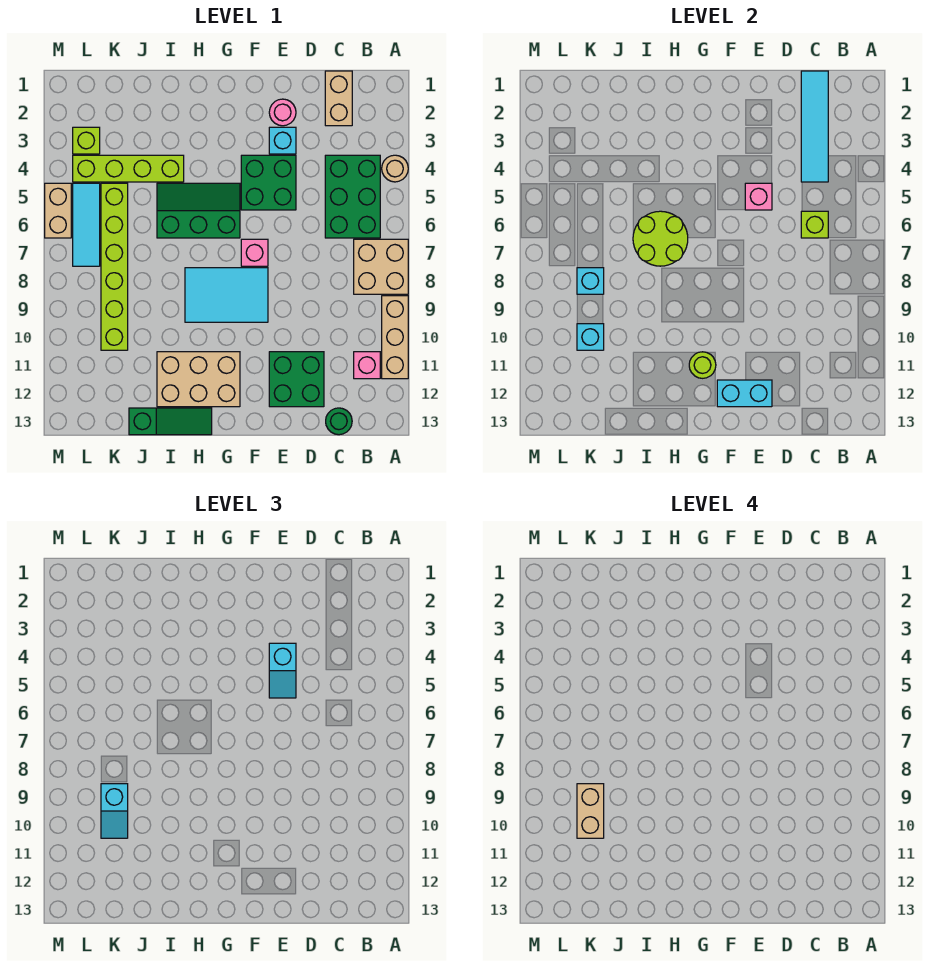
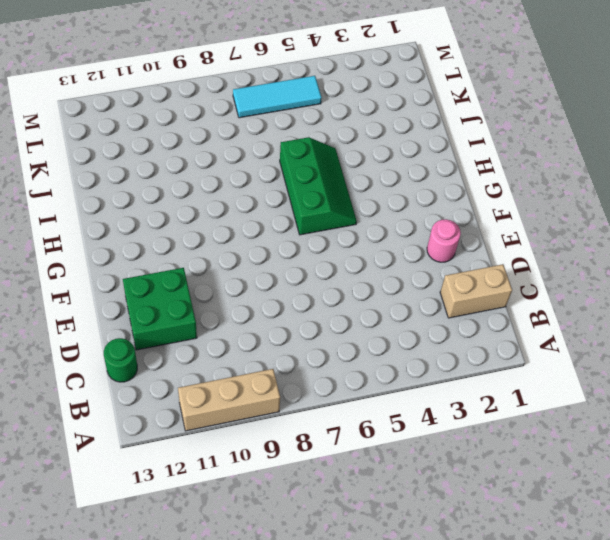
none -> tan 1x1 round brick [382,155,408,182]
none -> tan 2x2 brick [354,239,408,294]
none -> green 2x3 brick [325,155,380,238]
none -> pink 1x1 brick [354,352,380,379]

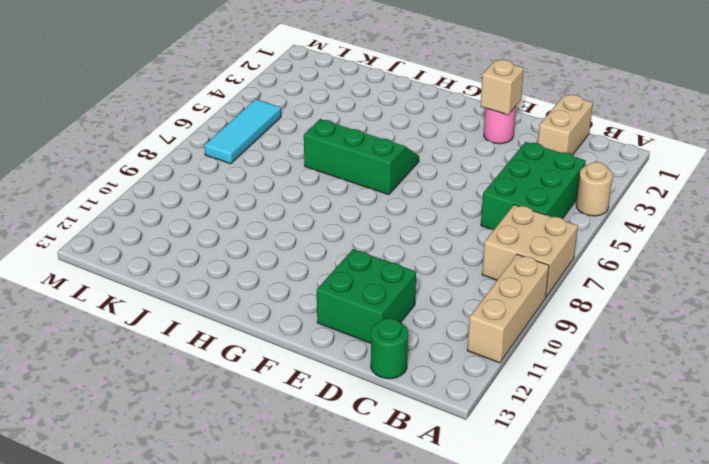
tan 1x1 brick [480,60,524,115] -> none
none -> pink 1x1 brick [354,352,380,379]
none -> cyan 1x1 brick [269,127,296,154]
none -> green 2x2 brick [241,155,296,210]
none -> pink 1x1 brick [241,239,268,266]

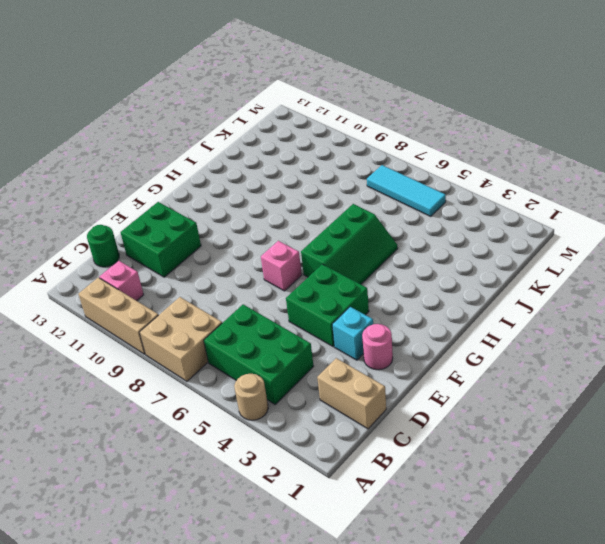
none -> cyan 2x3 tile [185,268,268,322]
none -> tan 2x3 brick [157,352,240,407]
none -> green 1x3 slope [129,408,212,435]
none -> lime 1x4 brick [73,155,184,182]

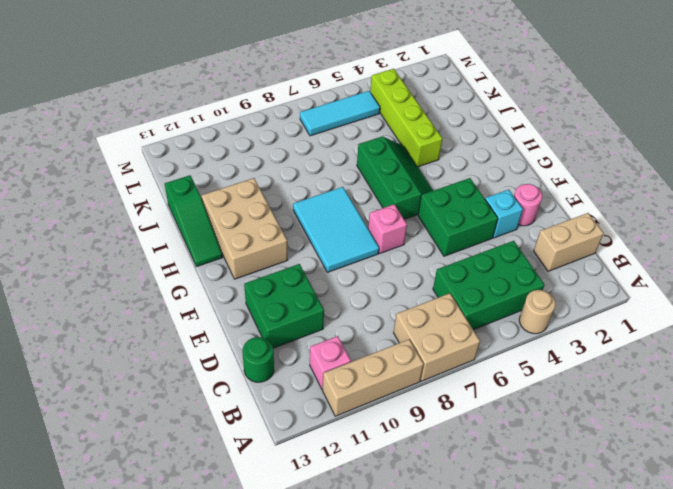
none -> lime 1x6 brick [101,183,128,350]
none -> lime 1x1 brick [73,127,100,154]
none -> tan 1x2 brick [45,183,71,238]
none -> cyan 1x4 tile [801,71,828,182]

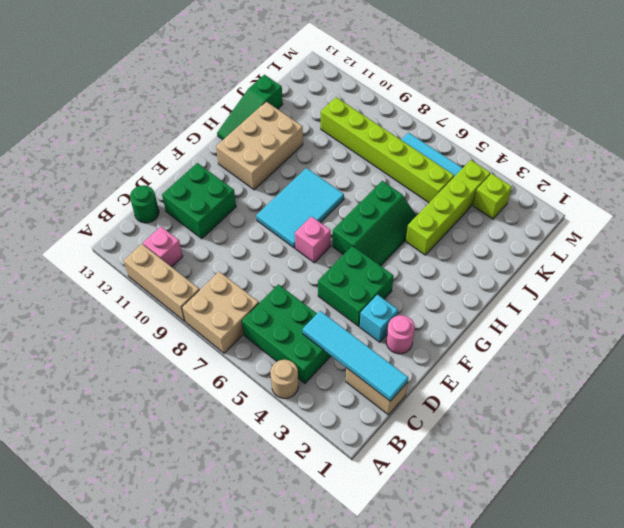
none -> tan 1x2 brick [45,183,71,238]
none -> lime 1x1 brick [801,211,828,238]
none -> pink 1x1 brick [745,183,772,210]
none -> cyan 1x2 brick [717,380,772,407]

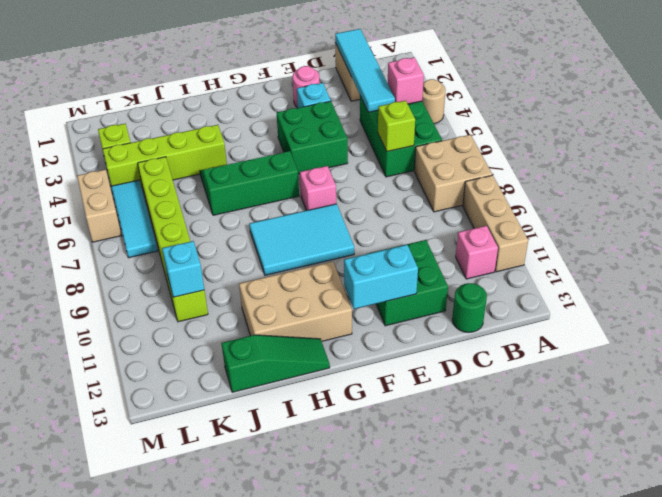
pink 1x1 brick [388,57,424,104] -> pink 1x1 brick moved to [745,183,772,210]
none -> lime 1x1 round brick [689,352,716,378]
none -> lime 2x2 round brick [633,211,688,266]
none -> cyan 1x1 brick [577,268,604,294]
none -> cyan 1x2 slope [269,643,296,698]

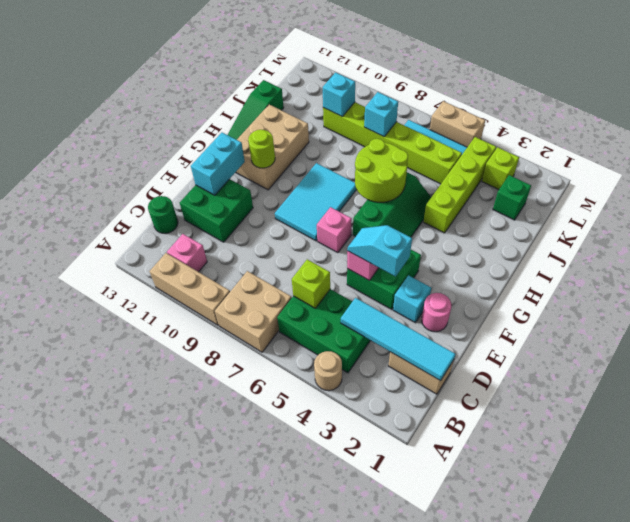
green 1x1 brick [493,175,531,220] -> none
none -> cyan 1x2 slope [101,784,128,838]
none -> tan 1x2 brick [577,784,604,838]

